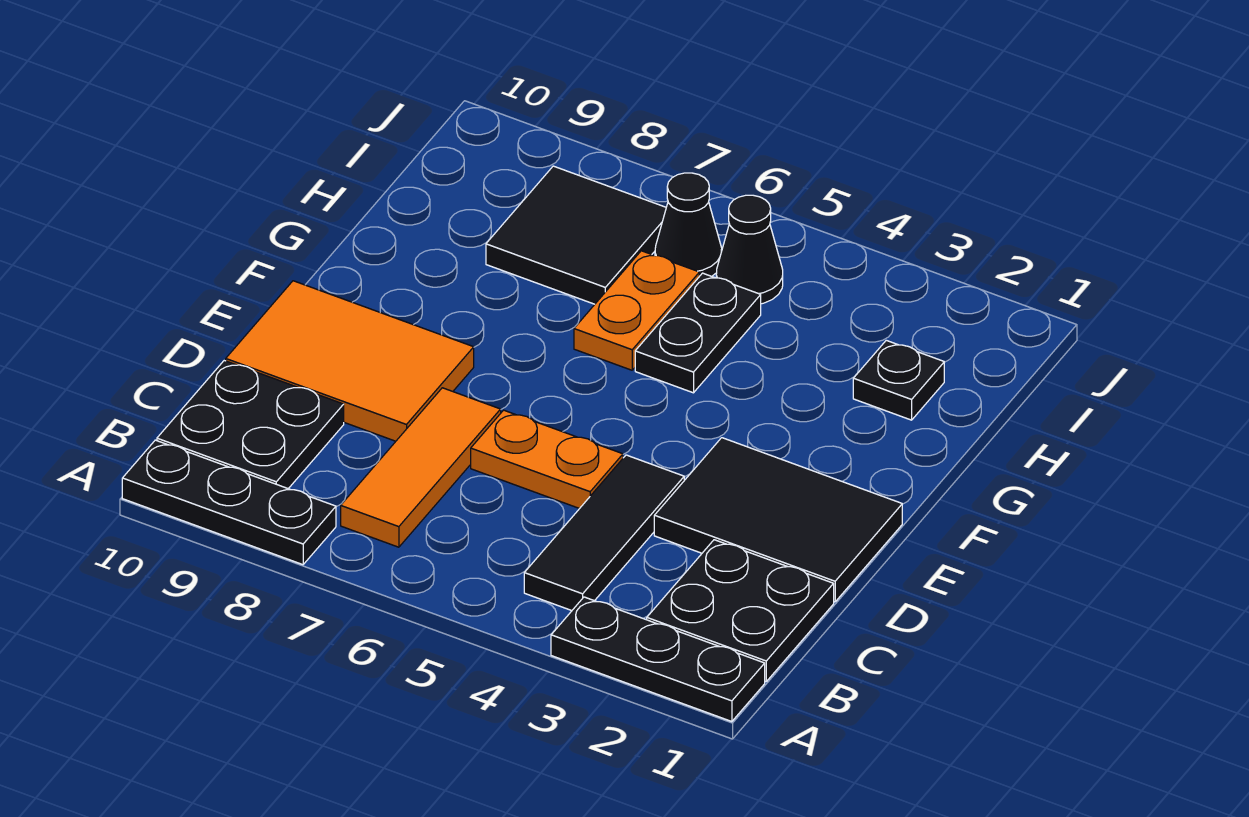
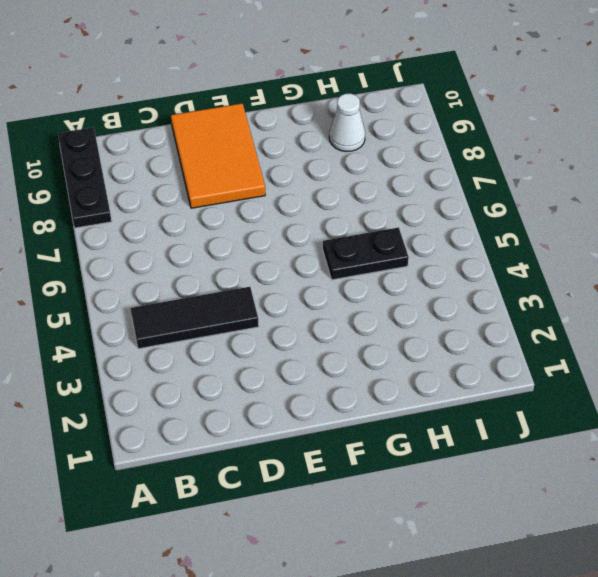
white 1x1 cone [329,94,365,151] -> none
none -> black 1x3 plate [551,597,765,722]
none -> black 2x2 plate [647,540,834,682]
none -> orange 1x3 tile [341,388,501,547]

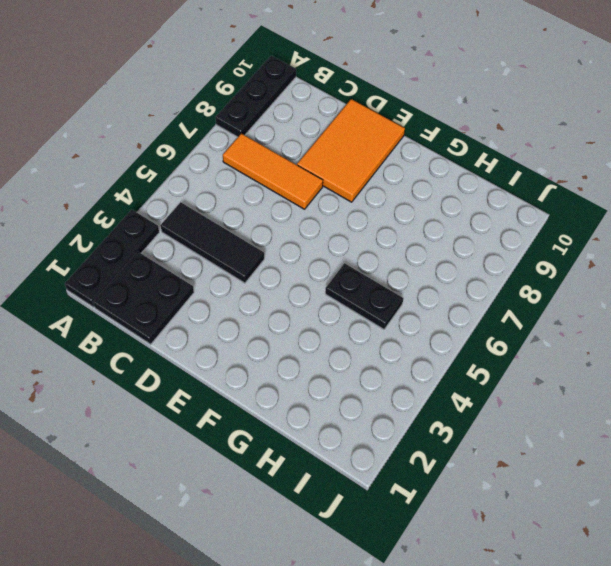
none -> black 2x2 plate [157,361,344,489]
none -> black 2x3 tile [654,438,902,602]
none -> orange 1x2 plate [471,410,623,509]

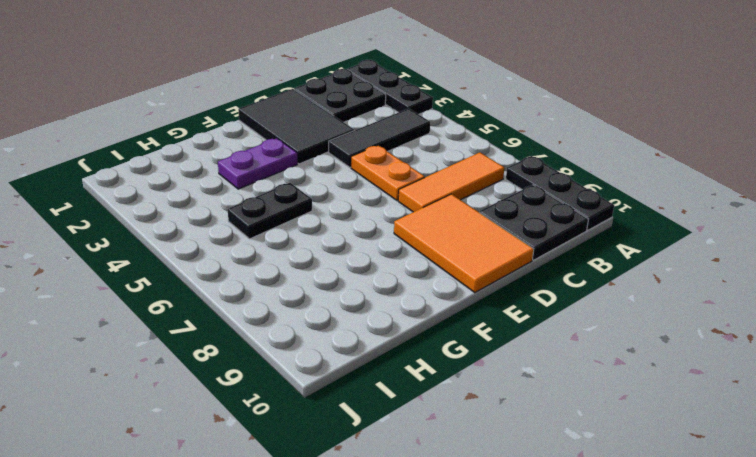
purple 1x2 plate [218,138,298,189] -> none
none -> orange 1x2 plate [574,251,699,370]
none -> black 1x1 plate [853,340,944,420]
none -> black 2x2 tile [486,166,666,304]

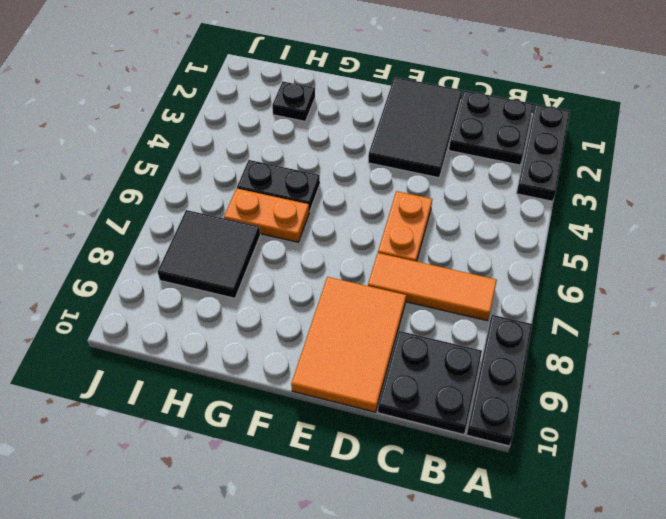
none -> black 1x3 tile [524,455,684,611]
none -> black 1x1 cone [716,195,783,304]
none -> black 1x1 cone [655,173,722,276]

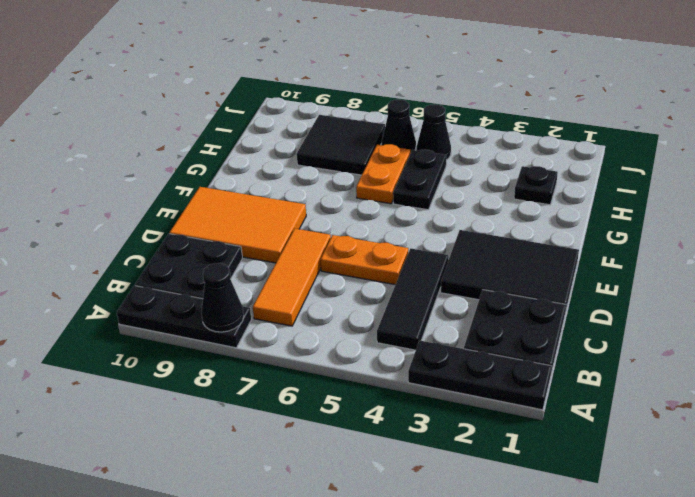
black 1x1 cone [201,263,244,332] -> none

